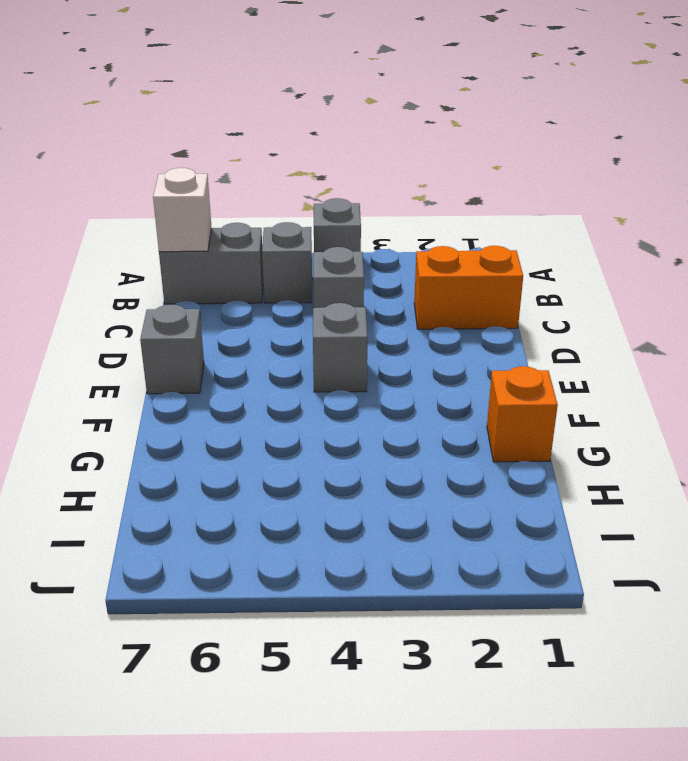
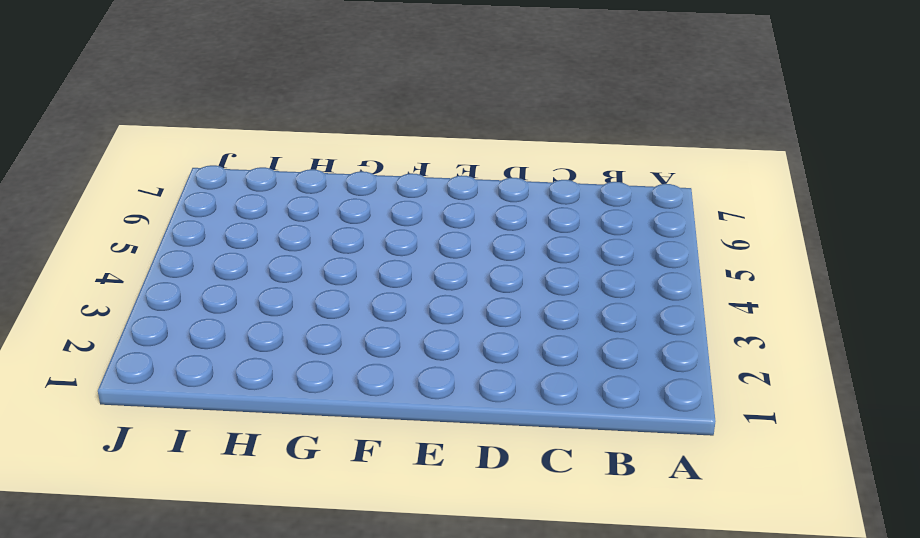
none -> grey 1x1 brick [314,198,361,252]
none -> grey 1x1 brick [262,222,312,303]

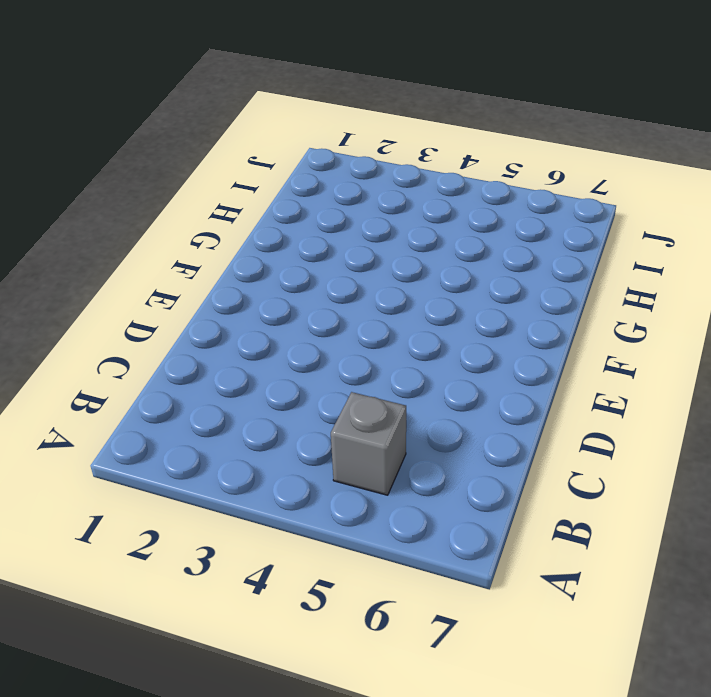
none -> grey 1x1 brick [314,198,361,252]
none -> grey 1x2 brick [159,223,263,304]

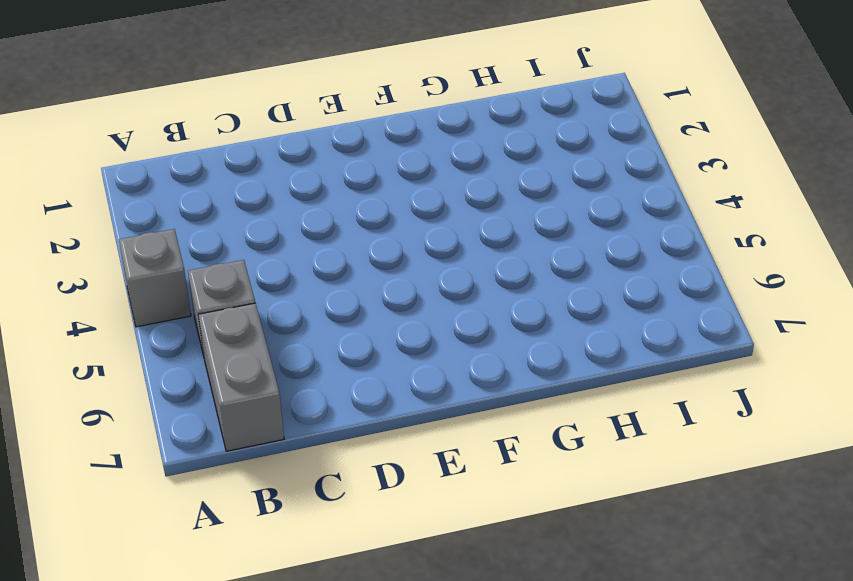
none -> orange 1x2 brick [414,246,523,329]
none -> grey 1x1 brick [313,247,364,308]

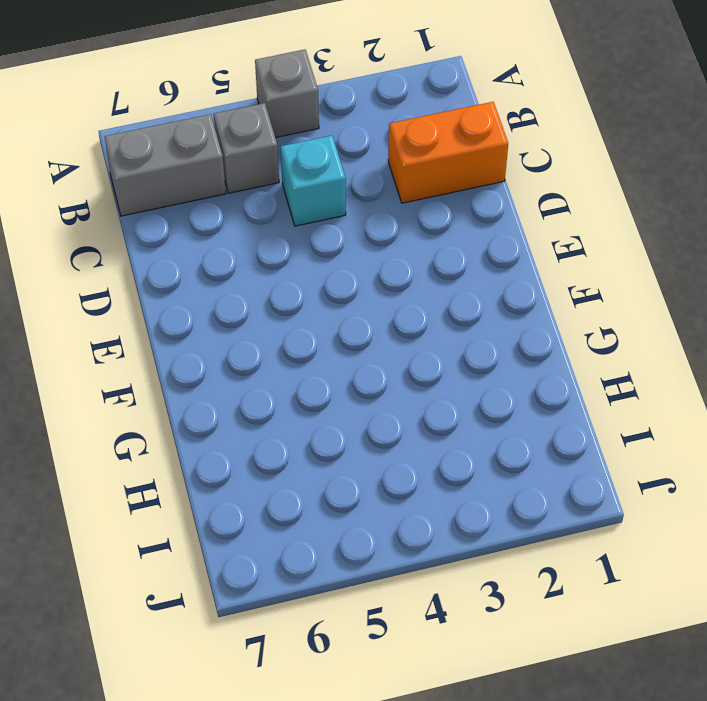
cyan 1x1 brick [281,136,346,226] -> grey 1x1 brick [313,247,364,308]
none -> grey 1x1 brick [313,303,367,392]
none -> grey 1x1 brick [140,305,204,394]

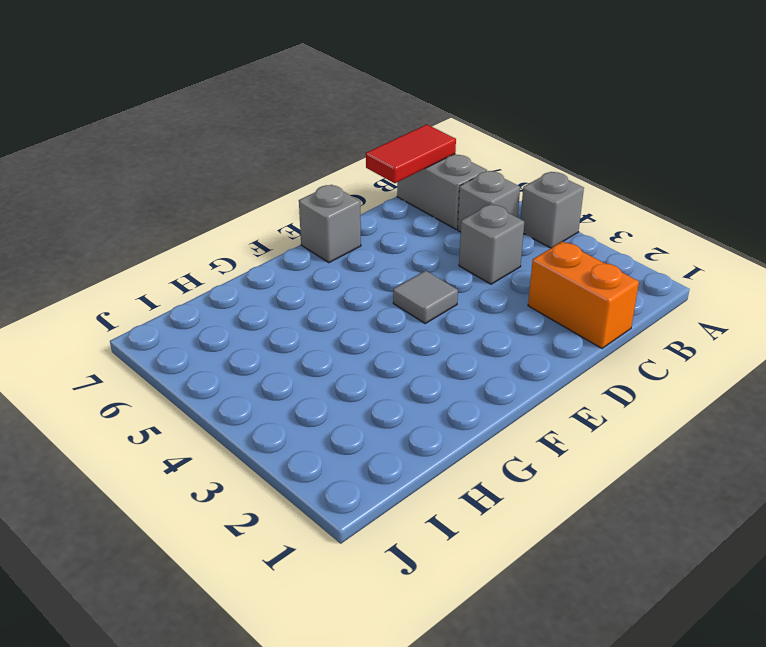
red 1x2 tile [366,125,456,183] -> white 1x1 brick [153,168,211,252]
grey 1x1 tile [393,271,458,323] -> grey 1x1 brick [313,303,367,392]
none -> orange 1x1 brick [487,366,558,462]

